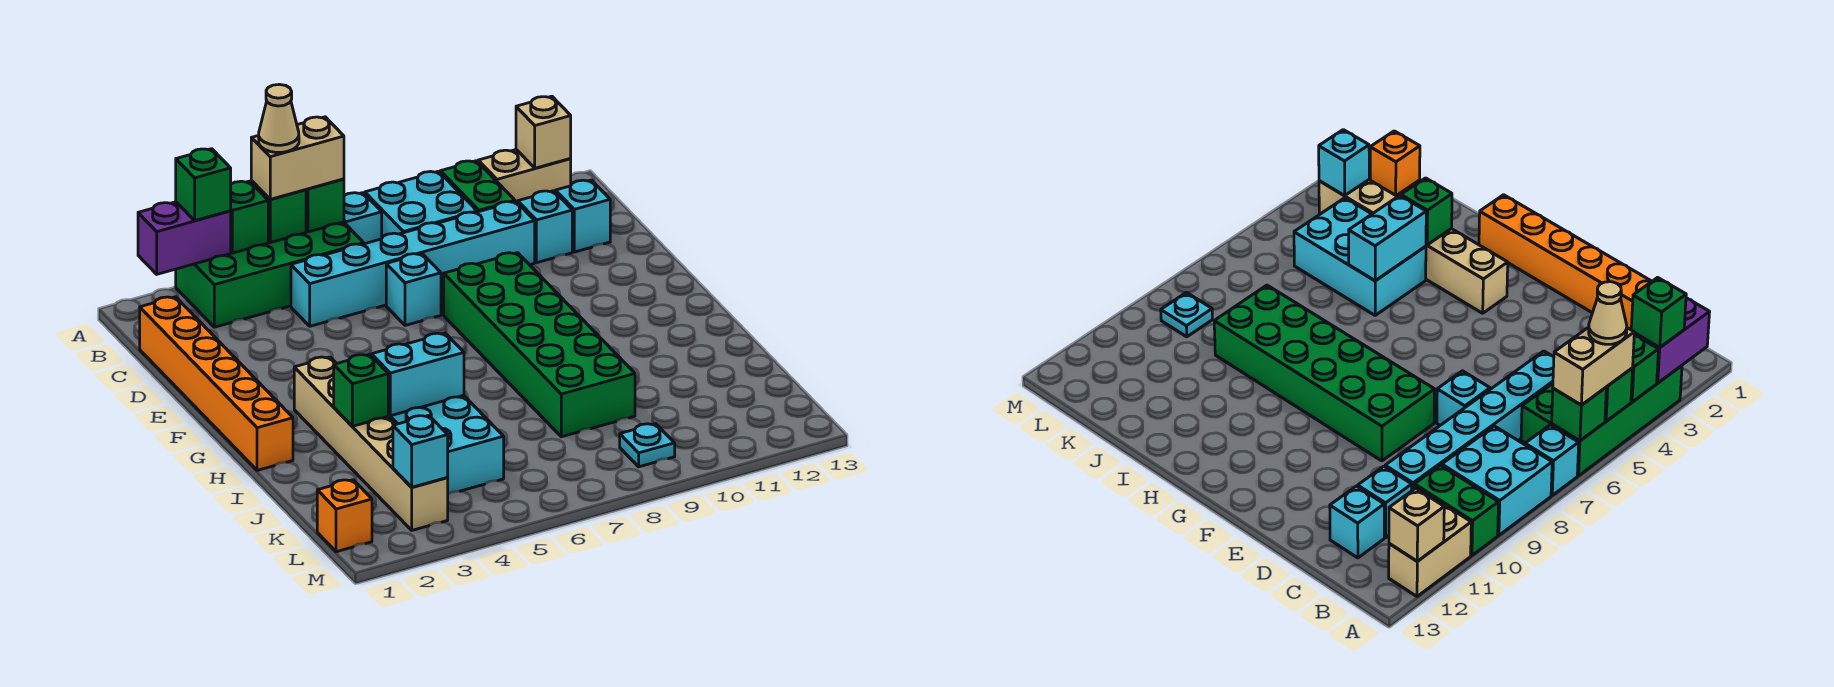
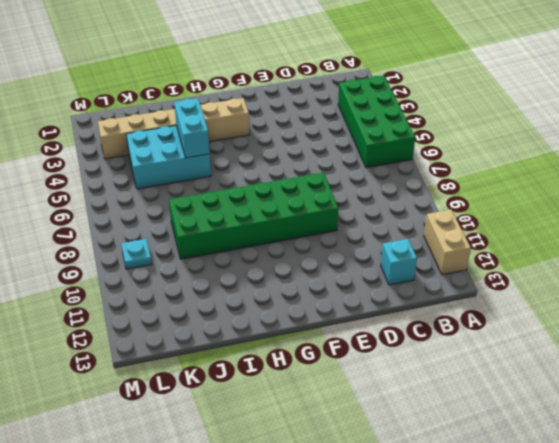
none -> cyan 1x1 brick [344,193,382,244]
none -> cyan 2x2 brick [365,171,477,238]
none -> green 1x2 brick [440,161,515,212]

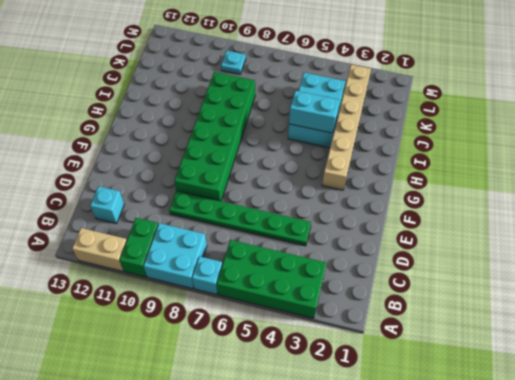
green 1x6 plate [169,191,311,246] -> cyan 1x1 brick [386,254,441,325]
none -> orange 1x6 brick [140,297,293,470]
none -> cyan 1x6 brick [291,201,535,326]
none -> cyan 1x1 brick [518,191,572,263]

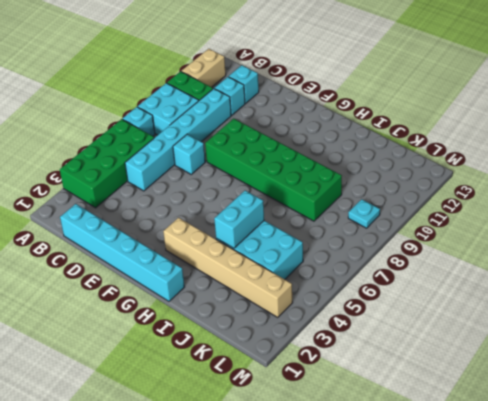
cyan 1x6 brick [60,204,184,301] -> orange 1x6 brick [140,297,293,470]
none -> orange 1x1 brick [317,480,372,552]
none -> purple 1x2 brick [138,202,231,274]
none -> green 1x1 brick [231,181,268,253]

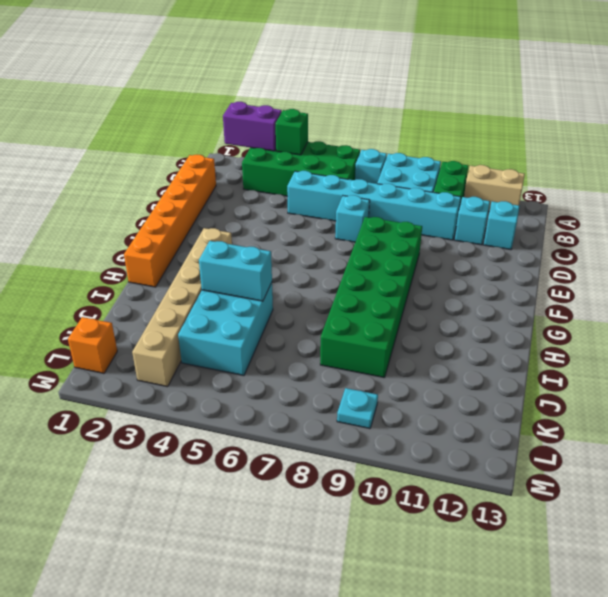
none -> green 1x1 brick [251,181,306,243]
none -> green 1x1 brick [306,179,344,232]
none -> tan 1x1 brick [516,96,571,168]

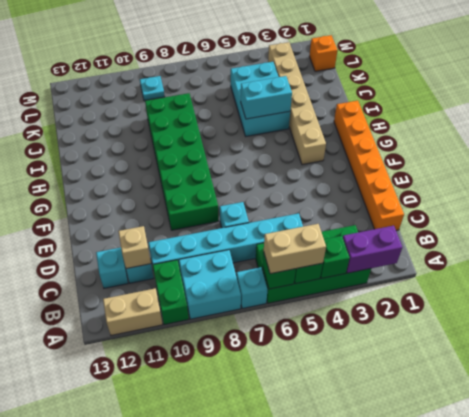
tan 1x1 brick [118,226,151,269] -> tan 1x1 brick moved to [516,96,571,168]
none -> green 1x1 brick [334,354,388,426]
none -> cyan 1x1 brick [393,415,448,487]
none -> green 1x1 brick [176,149,231,221]

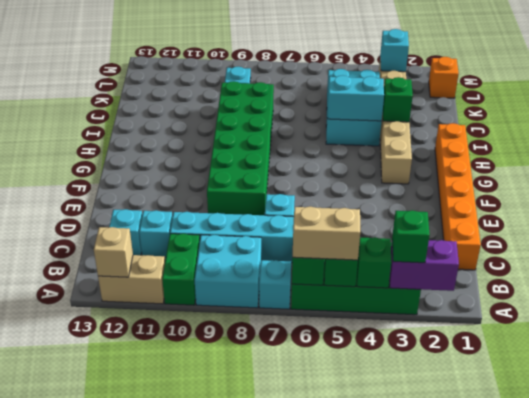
none -> tan 1x1 cone [259,84,299,152]

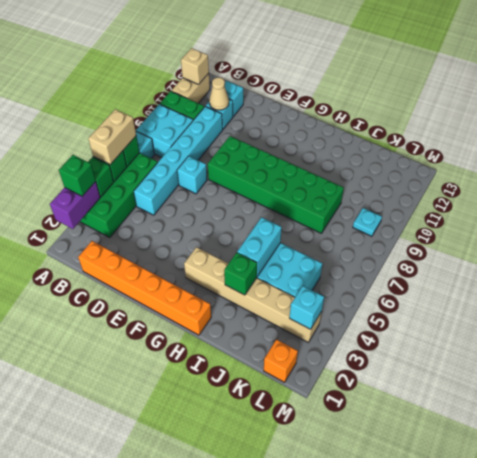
tan 1x1 cone [209,78,229,110] -> tan 1x1 cone moved to [259,84,299,152]

